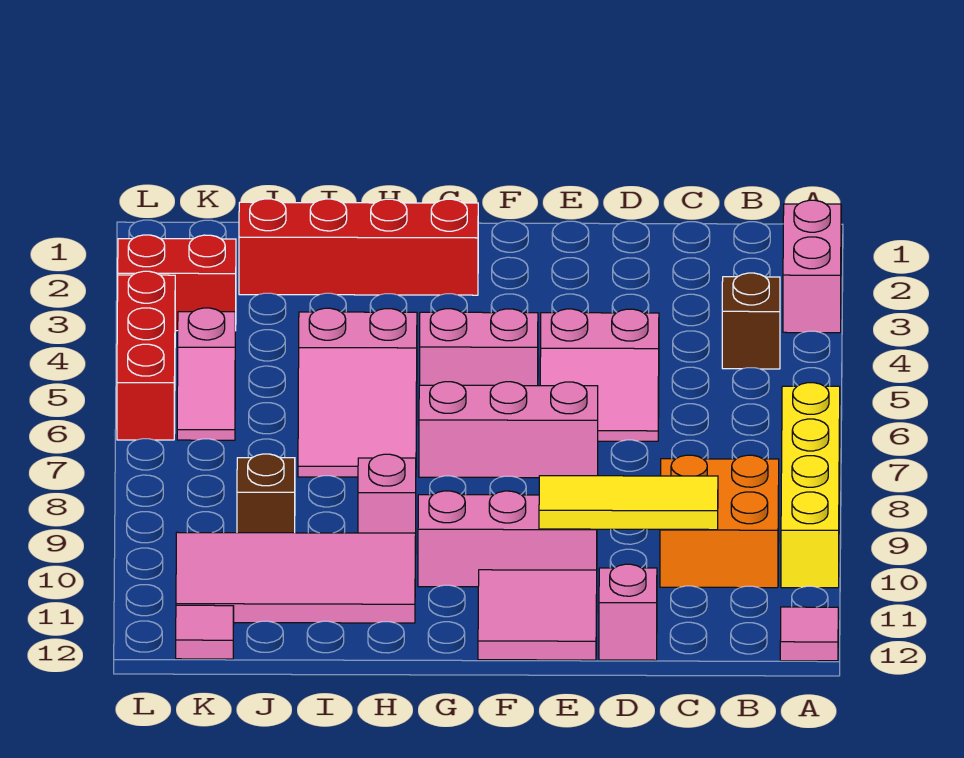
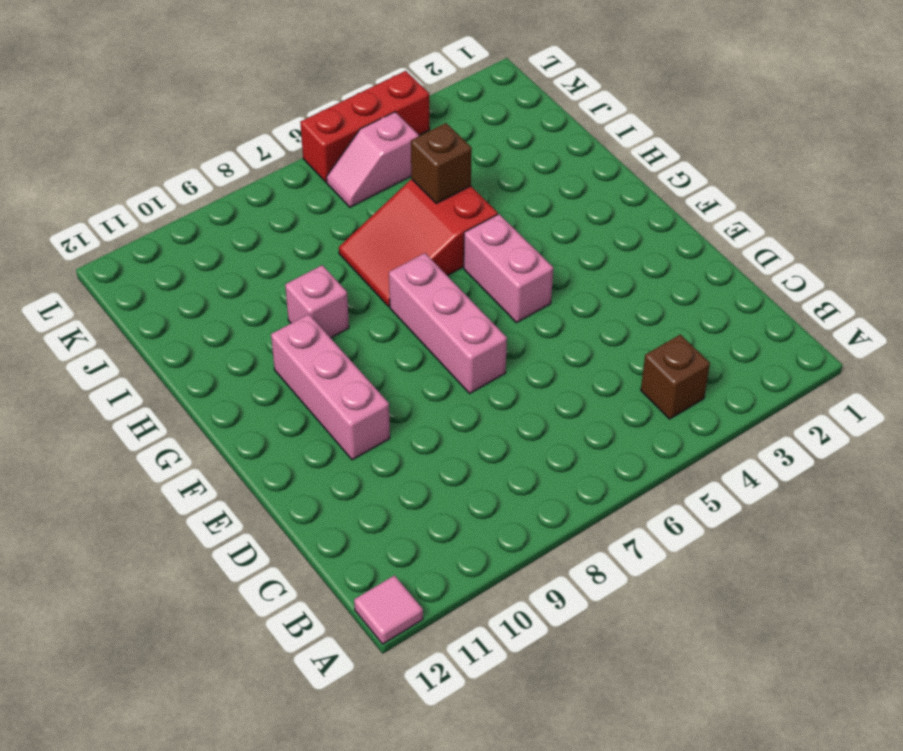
red 2x3 slope [339,179,498,307] -> pink 2x3 slope [298,308,417,477]
brown 1x1 brick [411,123,472,203] -> brown 1x1 brick moved to [237,454,295,533]
none -> pink 1x2 brick [783,200,841,333]
none -> yellow 1x4 brick [781,383,840,588]
none -> orange 2x2 brick [660,455,779,588]

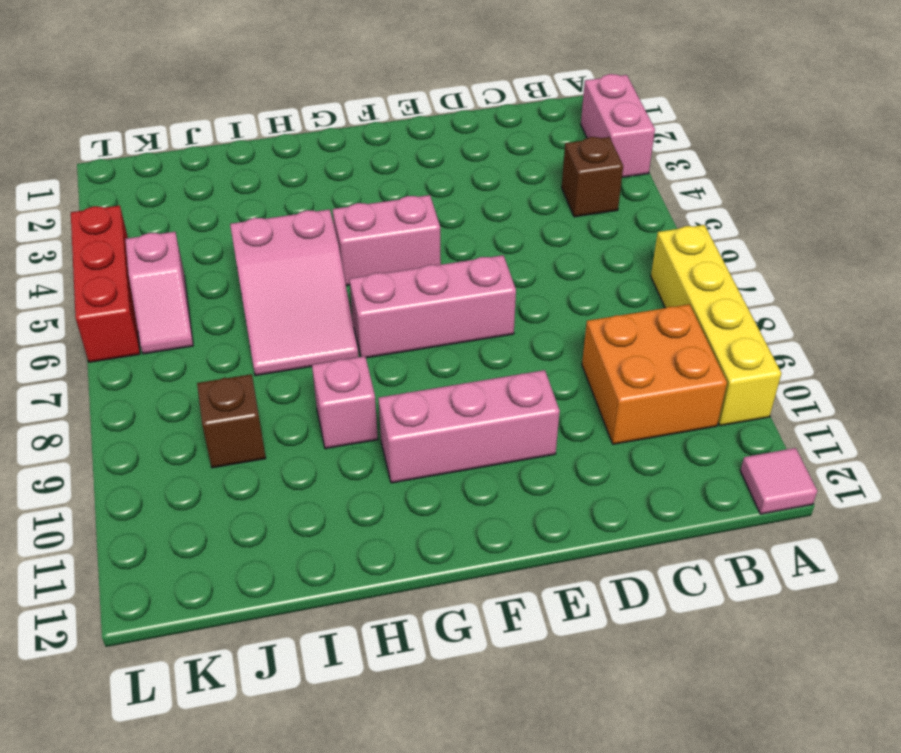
none -> pink 2x2 slope [540,309,659,441]
none -> pink 1x1 brick [599,564,657,660]
none -> pink 2x2 tile [478,570,597,660]

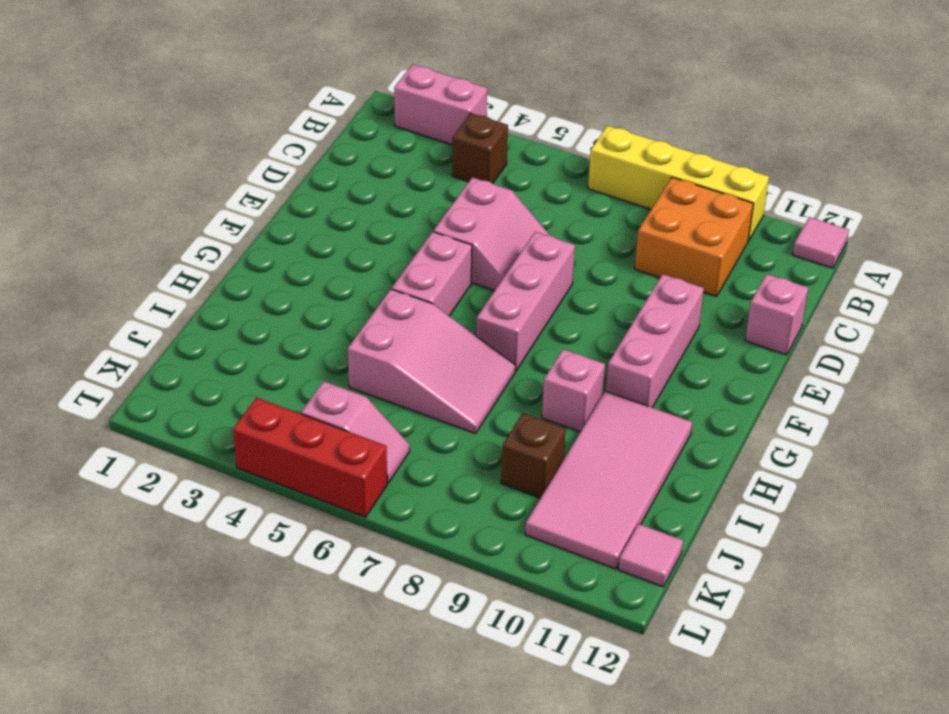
none -> pink 2x2 tile [478,570,597,660]
none -> red 1x4 brick [239,199,478,295]
none -> red 1x2 brick [118,235,236,331]

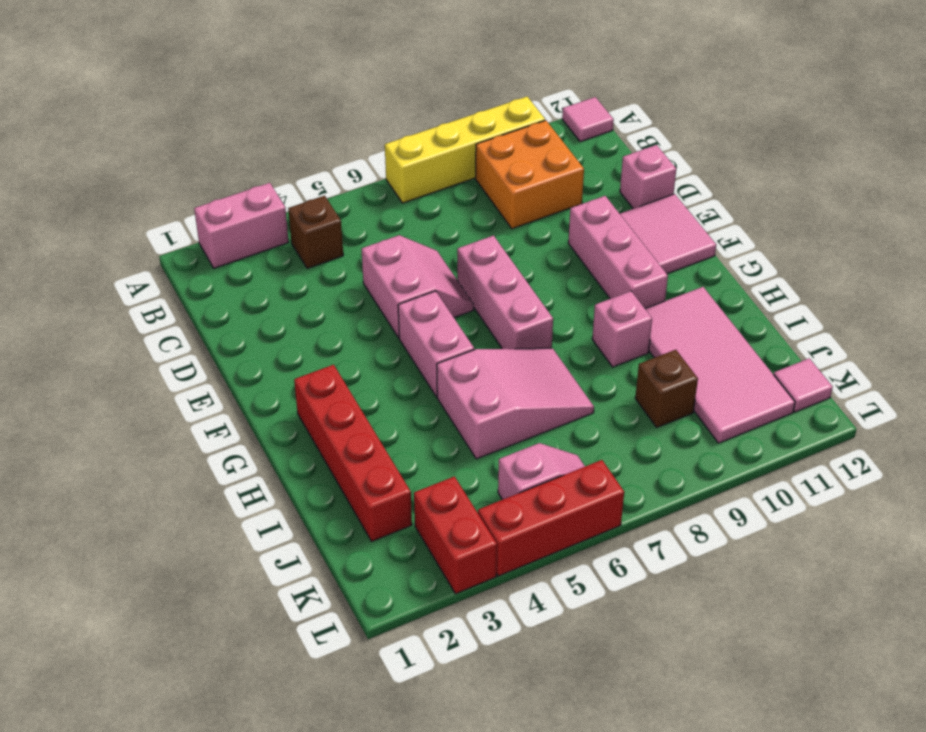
none -> yellow 1x3 tile [539,476,718,530]

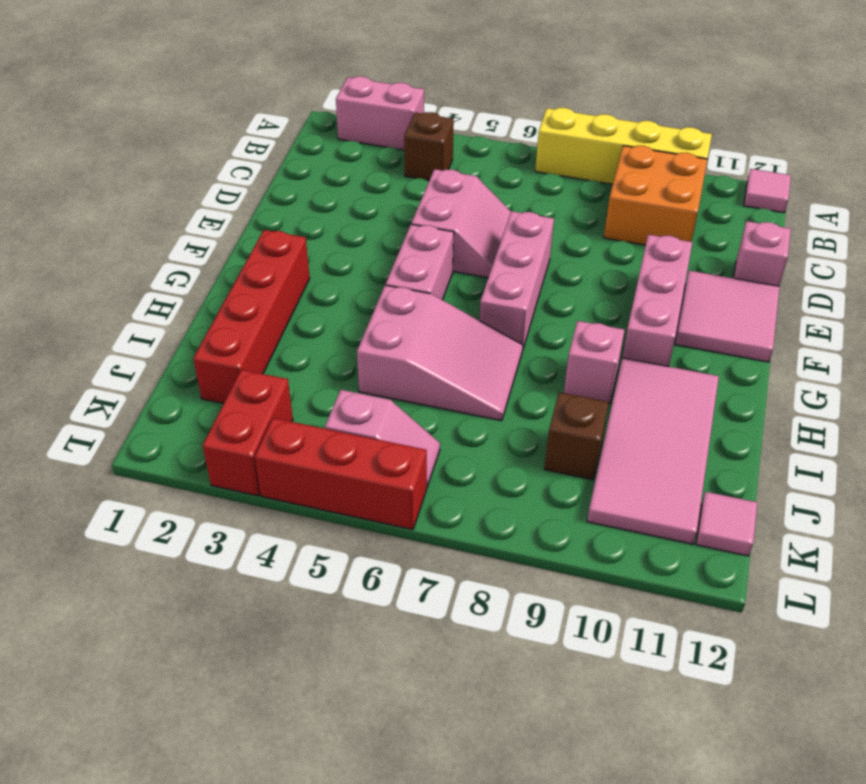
none -> yellow 1x3 tile [539,476,718,530]

